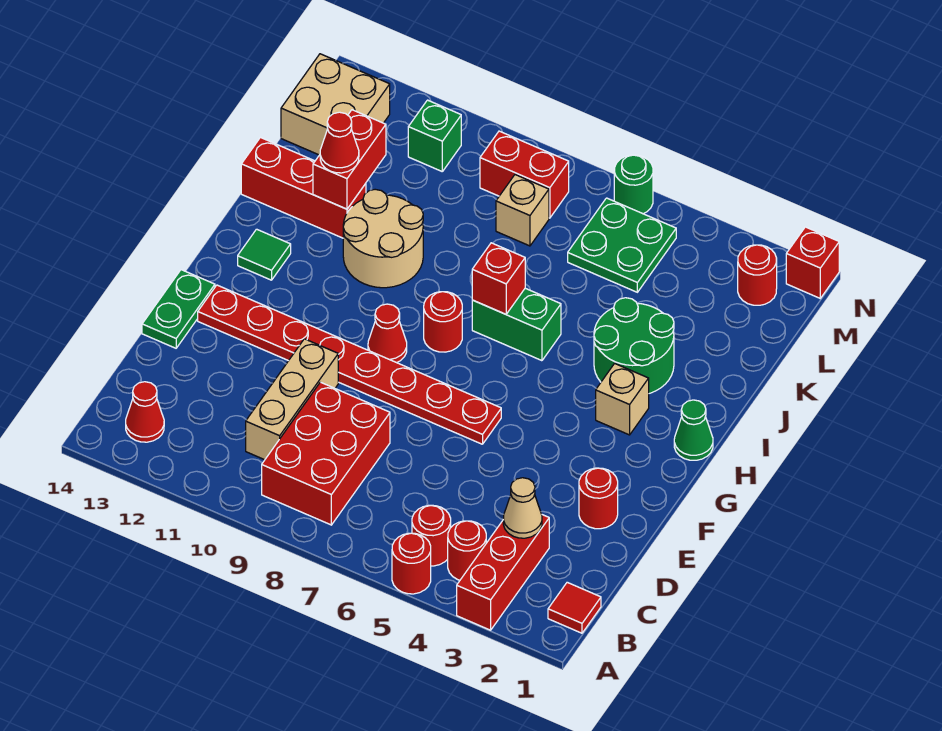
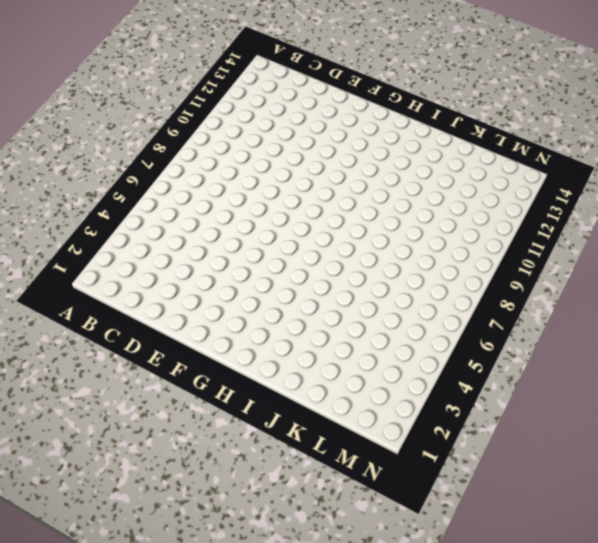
none -> red 1x3 brick [457,515,549,630]
none -> red 1x1 round brick [392,533,431,594]
none -> red 1x1 tile [548,582,601,633]
none -> red 1x1 round brick [448,521,486,580]

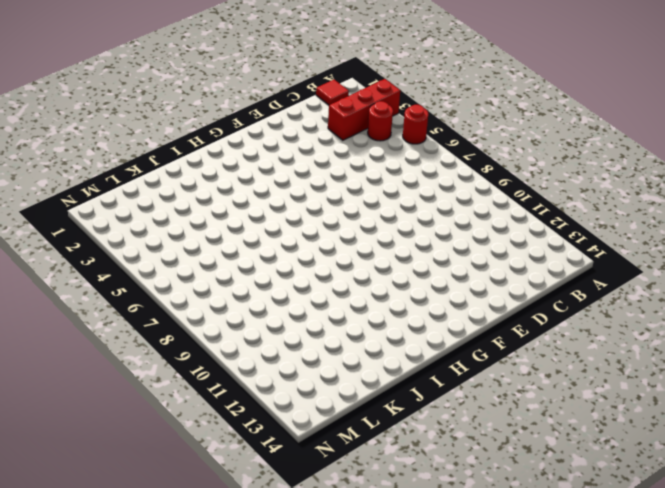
none -> red 1x1 round brick [412,505,451,566]
none -> red 2x3 brick [262,382,390,525]
none -> red 1x1 cone [126,382,164,442]
none -> tan 1x3 brick [246,339,338,460]

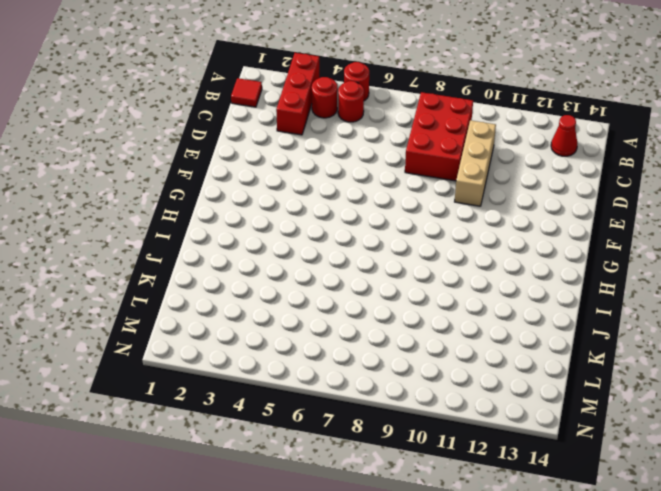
none -> red 1x1 round brick [579,468,618,529]
none -> green 1x2 plate [142,270,215,348]
none -> red 1x8 plate [198,285,501,444]
none -> red 1x1 cone [368,304,407,363]

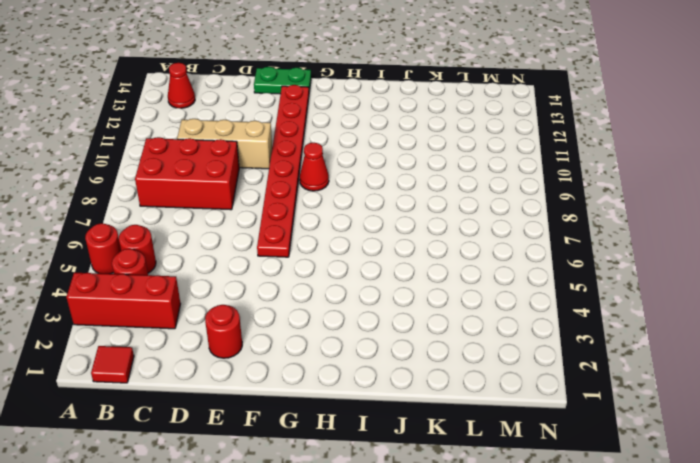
none -> green 1x1 cone [674,400,713,460]
none -> tan 1x1 brick [596,363,649,435]
none -> red 1x1 round brick [424,292,462,352]
none -> green 1x1 tile [238,229,291,280]

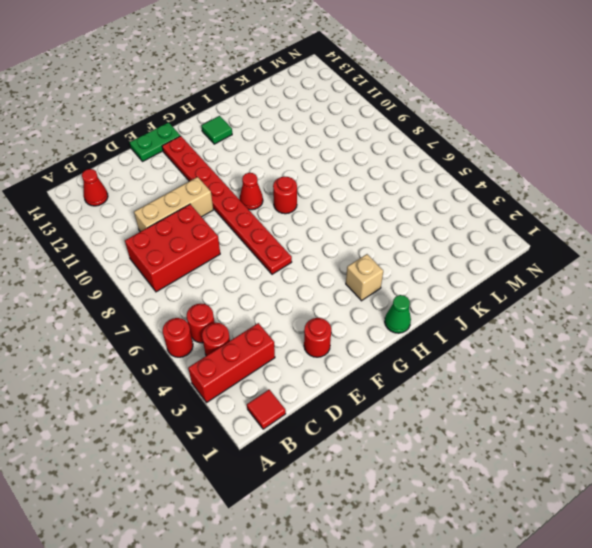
none -> green 2x2 round brick [594,298,674,393]
none -> green 1x2 brick [472,288,561,361]
none -> tan 2x2 round brick [343,189,423,288]
none -> red 1x3 brick [241,138,366,238]

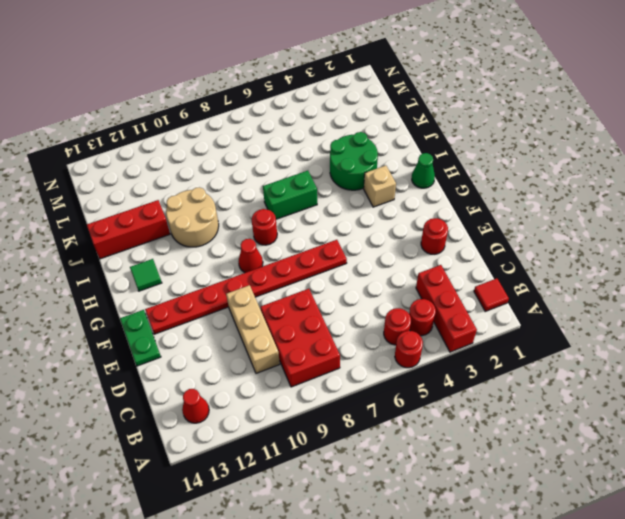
none -> green 2x2 plate [568,198,676,292]
none -> tan 1x1 brick [496,175,549,246]
none -> tan 2x2 brick [281,54,390,155]
none -> red 1x1 round brick [738,245,777,305]

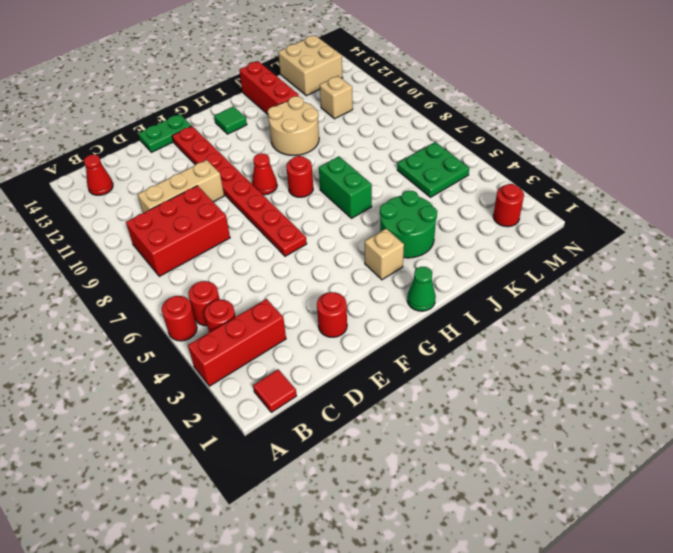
tan 1x1 brick [320,76,353,119] -> tan 1x1 brick moved to [496,175,549,246]
none -> red 1x2 brick [480,131,569,218]
none -> green 1x1 brick [408,100,461,171]
none -> red 1x1 brick [786,227,839,298]
none -> green 1x1 round brick [614,155,653,214]

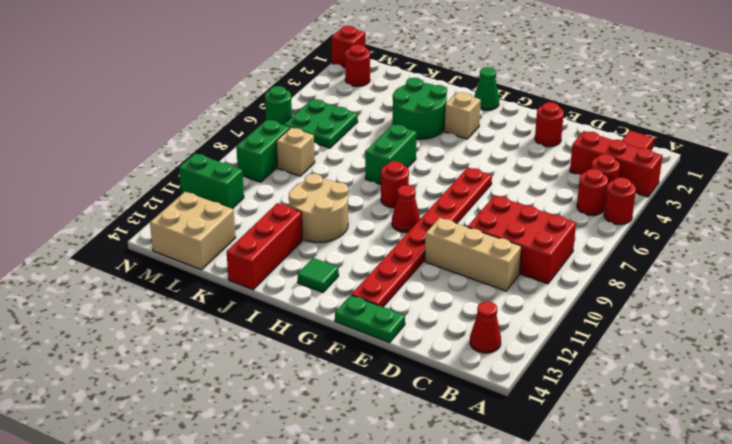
green 1x2 brick [236,120,290,182] -> red 1x2 brick [480,131,569,218]
green 1x2 brick [179,153,244,209] -> green 1x1 brick [408,100,461,171]
none -> tan 1x1 cone [503,478,542,538]
none -> red 1x1 brick [472,243,525,314]
none -> red 1x2 brick [313,110,386,209]
none -> red 1x1 cone [320,112,359,173]

